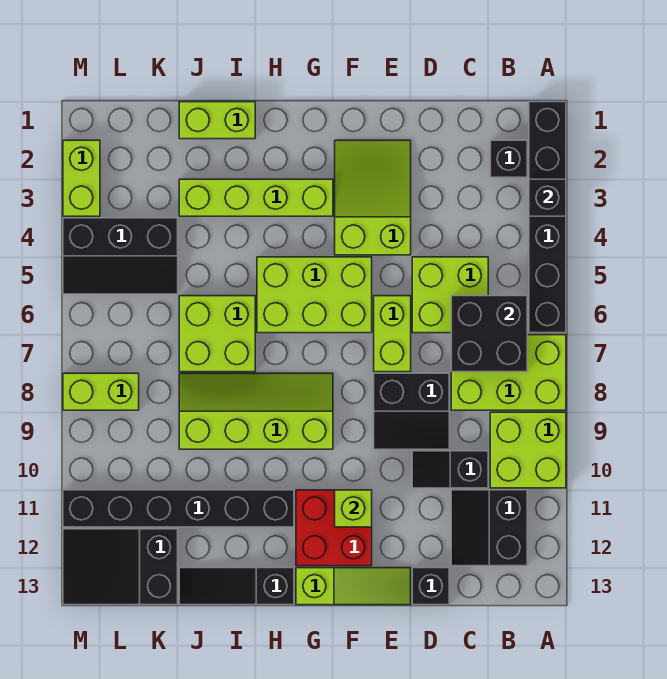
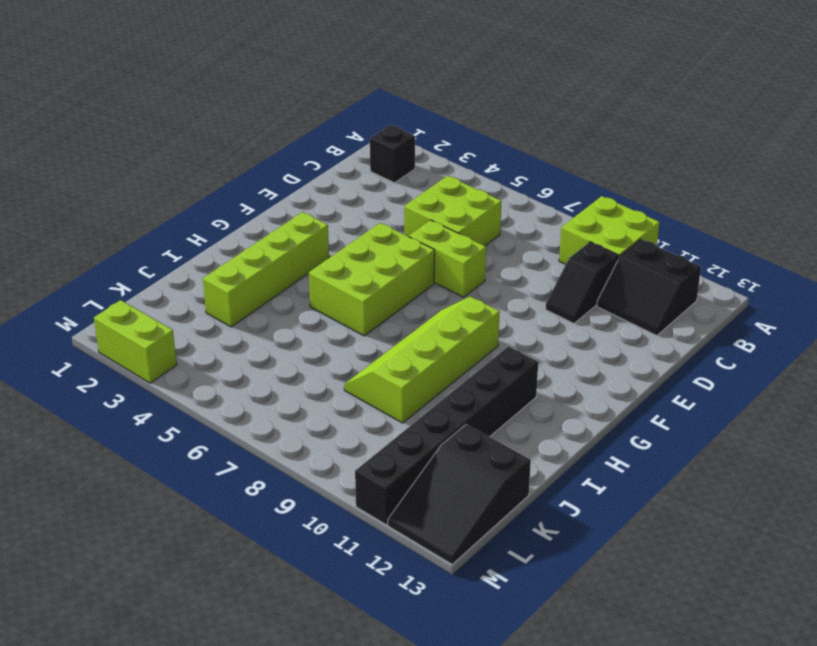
none -> black 1x6 brick [529,102,566,333]
none -> lime 2x3 brick [451,335,566,410]
none -> black 2x2 slope [374,373,449,449]

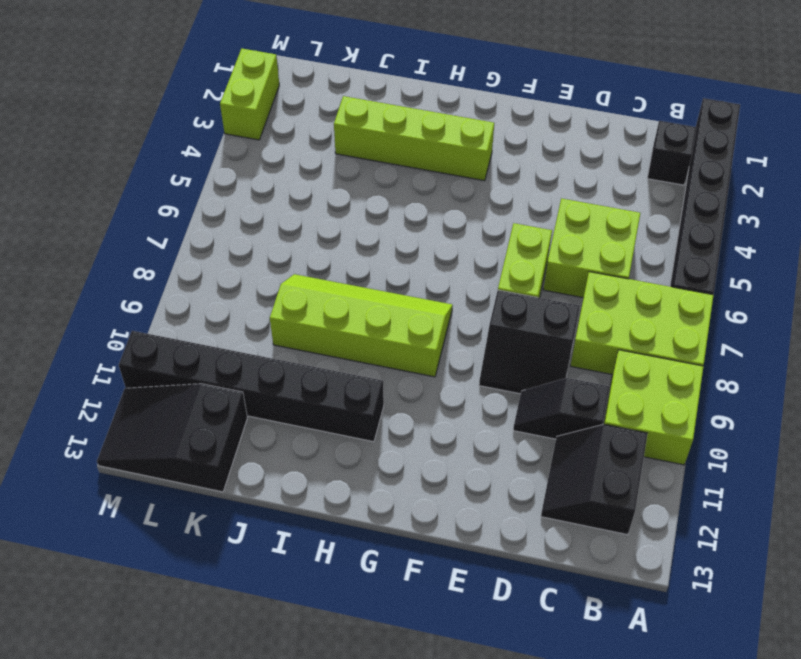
none -> black 1x1 brick [412,568,449,605]
none -> lime 2x3 slope [335,140,411,255]
none -> lime 1x3 slope [296,568,411,605]

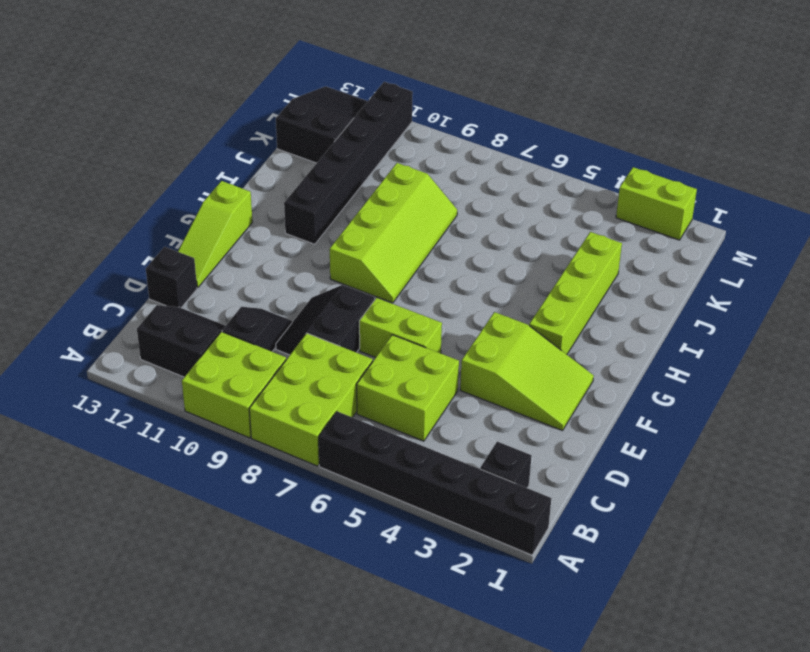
none -> lime 2x3 brick [257,257,372,333]
none -> red 2x2 brick [296,490,372,566]
none -> black 1x3 slope [179,568,294,605]

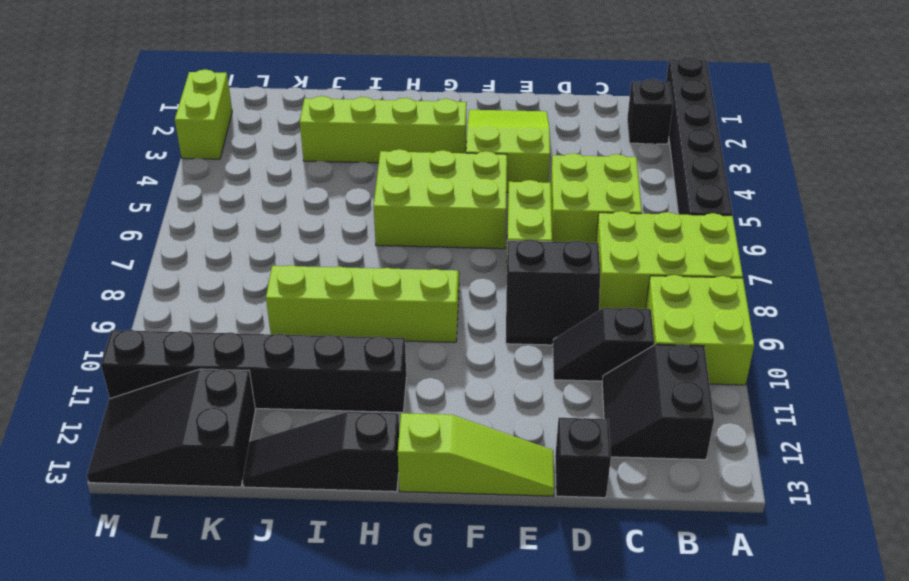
none -> red 2x2 brick [296,490,372,566]
none -> lime 1x2 brick [179,102,255,139]
none -> lime 2x2 brick [179,296,255,372]

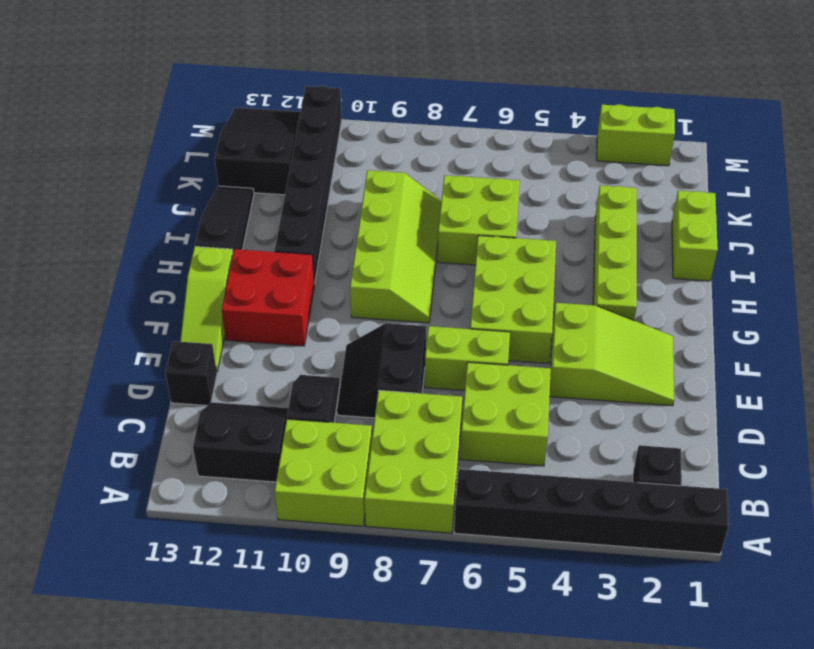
none -> black 2x3 slope [63,218,178,294]
none -> lime 1x2 brick [63,373,139,410]
none -> black 1x1 brick [529,179,566,216]

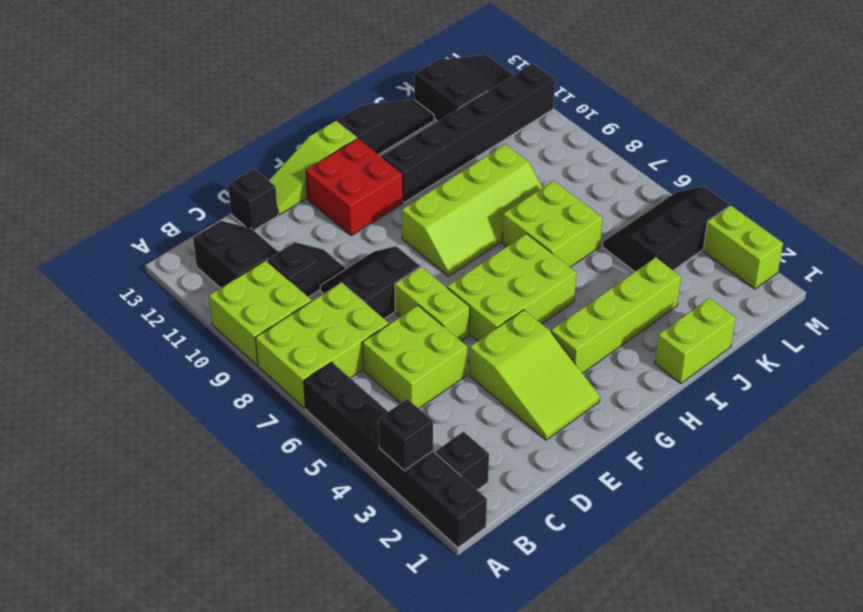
none -> lime 1x2 brick [63,373,139,410]
none -> black 2x2 brick [451,296,527,372]
none -> lime 1x1 brick [335,490,372,527]

